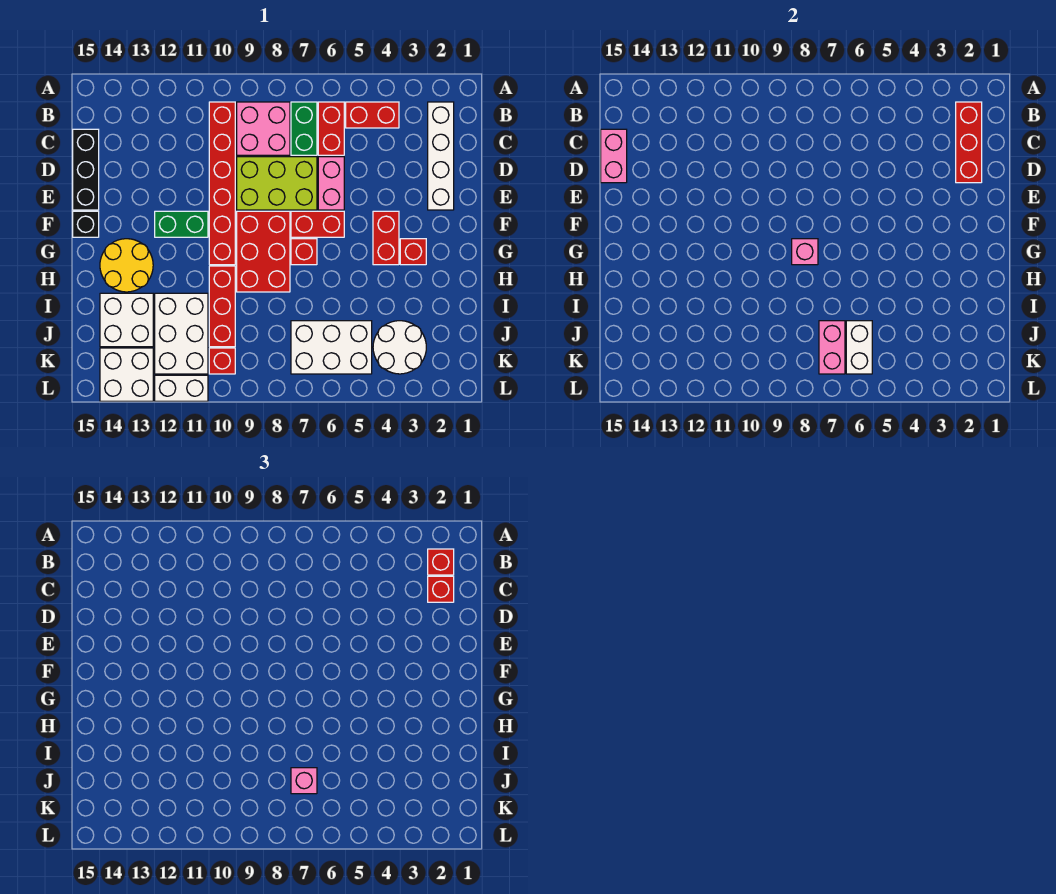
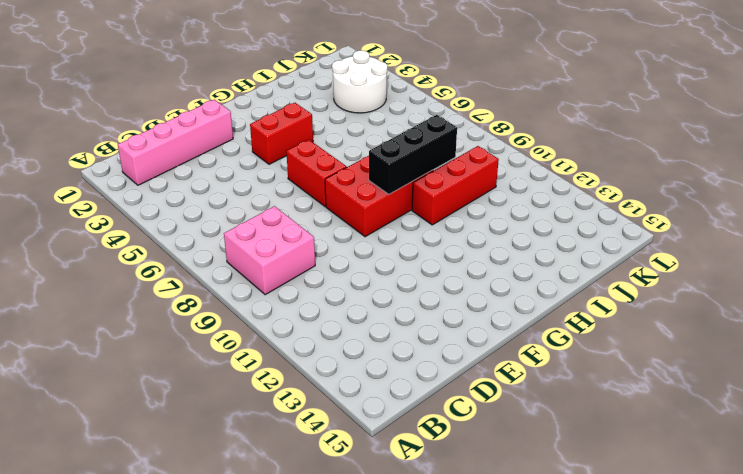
pink 1x4 brick [118,100,233,185] -> white 1x4 brick [428,102,454,210]
black 1x3 brick [369,115,457,194] -> black 1x3 brick moved to [73,129,99,210]
none -> red 1x2 brick [346,102,399,128]
none -> red 1x2 brick [318,102,344,155]
none -> green 1x2 brick [291,102,317,155]
none -> red 1x6 brick [209,102,235,265]

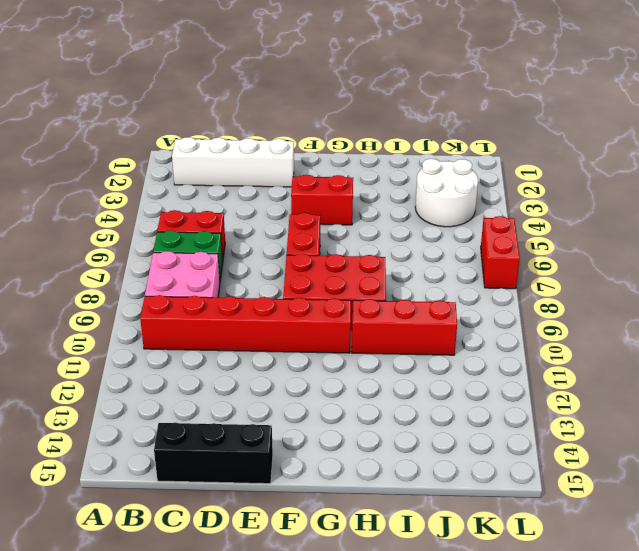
red 1x2 brick [481,216,520,289] -> red 1x2 brick moved to [346,102,399,128]
none -> pink 1x2 brick [318,157,344,210]
none -> lime 2x3 brick [237,157,317,210]
none -> green 1x2 brick [155,211,208,237]
none -> black 1x1 brick [73,211,99,237]

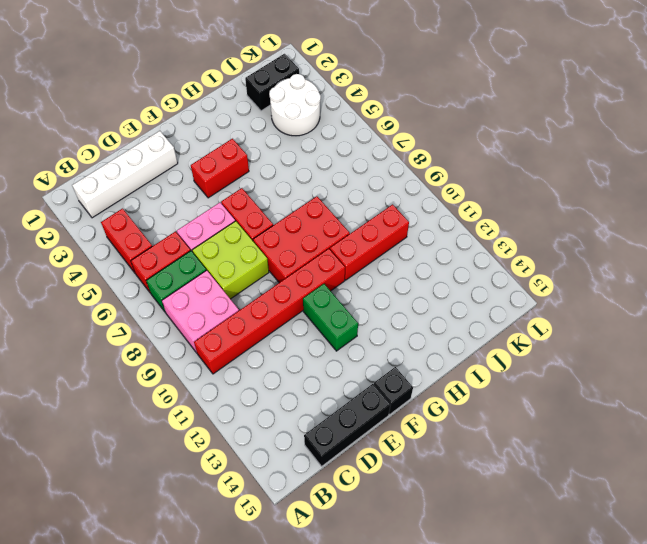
lime 2x2 brick [192,221,269,299] -> lime 2x3 brick [237,157,317,210]
black 1x2 brick [245,54,299,111] -> none
none -> red 1x1 brick [400,239,426,265]
none -> red 1x1 brick [291,239,317,265]
none -> yellow 2x2 round brick [100,239,153,292]
none -> white 2x3 brick [155,293,208,374]

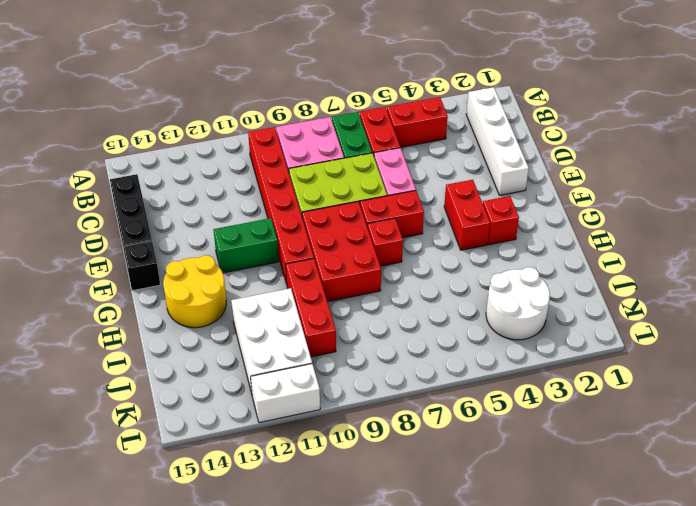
none -> white 2x2 brick [100,293,153,347]
none -> white 2x3 brick [291,321,372,374]
none -> red 1x1 brick [209,348,235,374]
none -> white 2x2 brick [100,348,153,401]

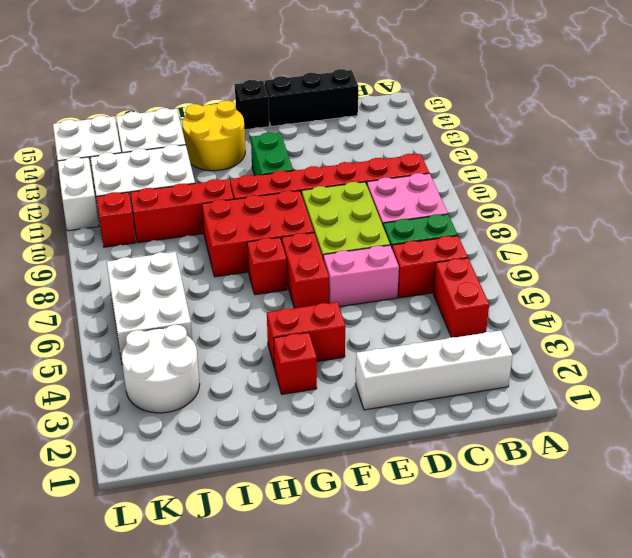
none -> red 1x3 brick [956,102,982,183]
none -> pink 1x2 brick [601,129,627,183]
none -> pink 1x1 brick [792,239,818,265]
none -> white 1x2 brick [846,321,872,374]

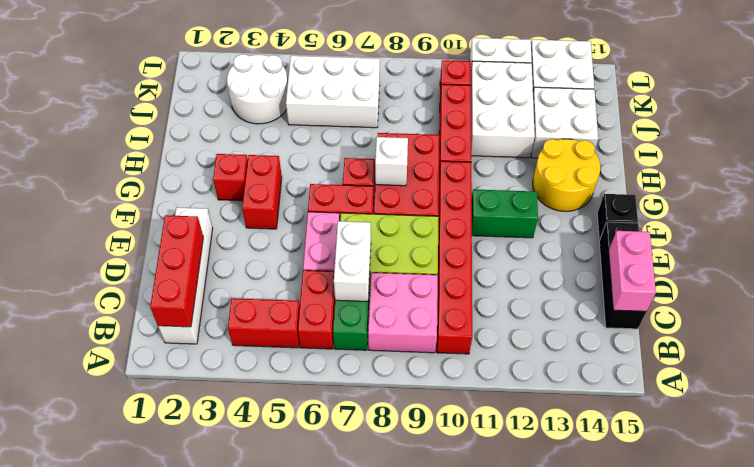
white 1x2 brick [334,221,371,302] -> white 1x2 brick moved to [846,321,872,374]
white 1x1 brick [375,137,408,186] -> pink 1x1 brick [792,239,818,265]
none -> pink 1x2 brick [819,321,845,374]
none -> red 1x1 brick [428,549,454,575]
none -> red 1x1 brick [428,576,454,602]
none -> pink 1x1 brick [291,768,317,794]

